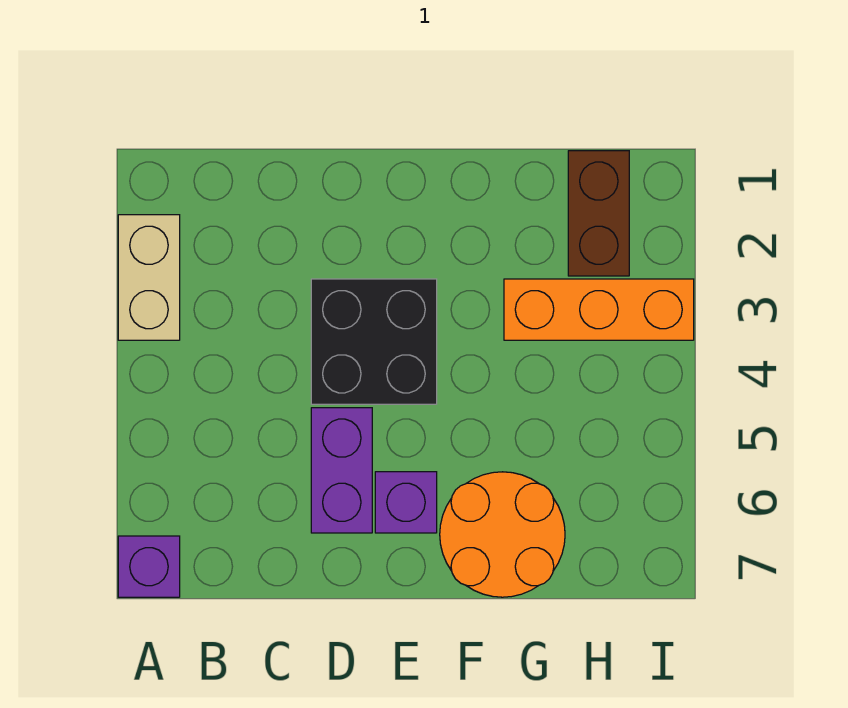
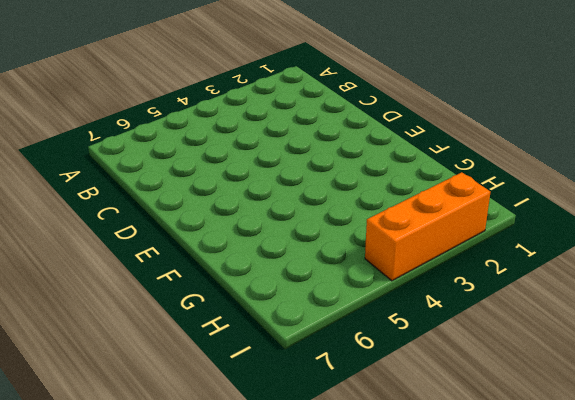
orange 1x3 brick [365,172,490,281] -> orange 1x3 brick turned to [504,279,694,340]
none -> tan 1x2 brick [118,215,180,340]
none -> purple 1x1 brick [118,536,180,597]

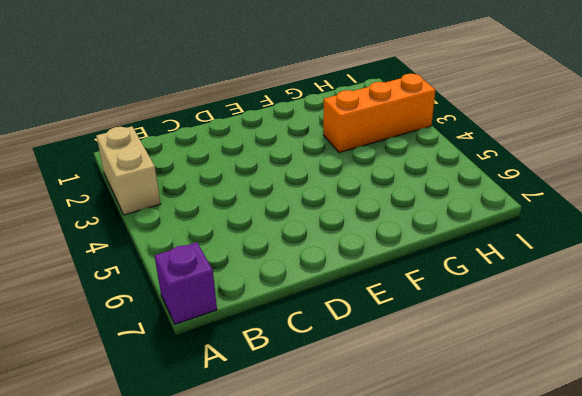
none -> black 2x2 brick [311,279,437,404]
none -> purple 1x2 brick [311,408,372,533]

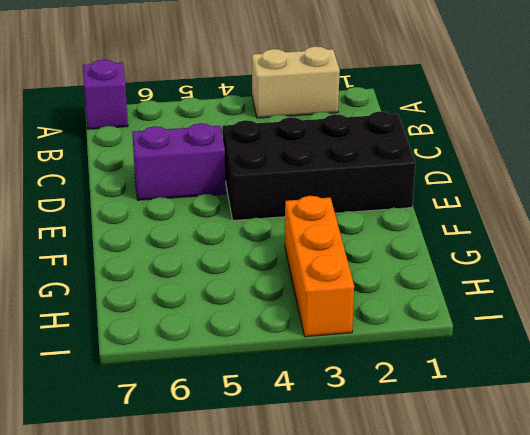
black 2x4 brick [223,111,415,221] -> black 2x2 brick [311,279,437,404]
none -> purple 1x1 brick [375,472,437,533]
none -> orange 2x2 round brick [440,472,565,597]

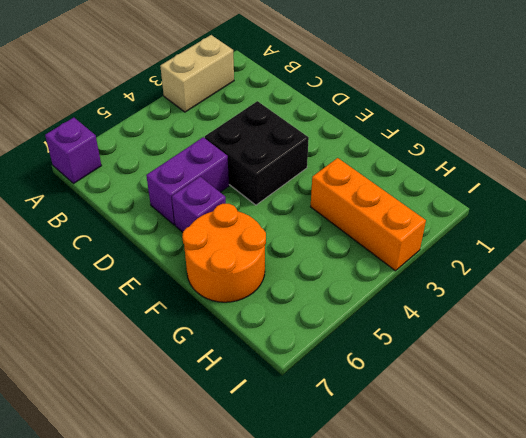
none -> brown 1x2 brick [568,151,629,276]

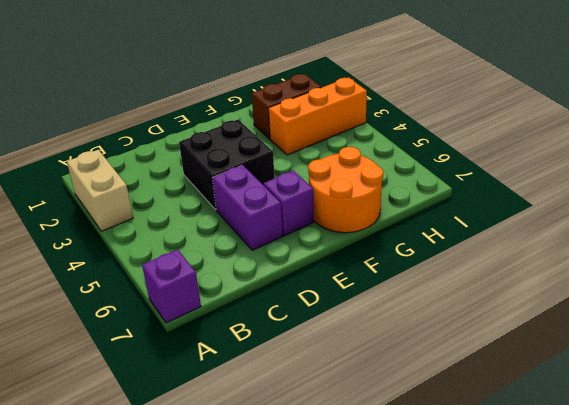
brown 1x2 brick [251,74,321,139] -> brown 1x2 brick turned to [568,151,629,276]

